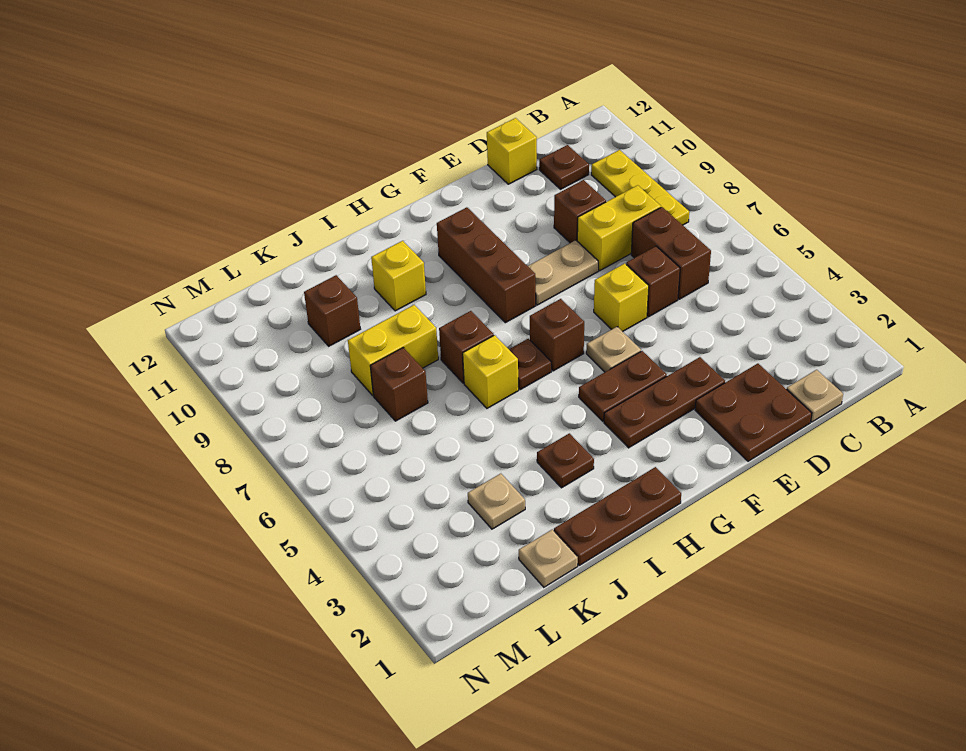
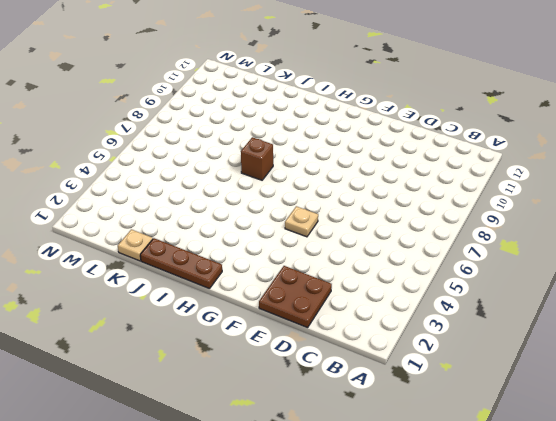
none -> yellow 1x3 plate [591,150,689,225]
none -> tan 1x1 plate [787,370,843,422]
none -> brown 1x2 brick [631,207,711,299]

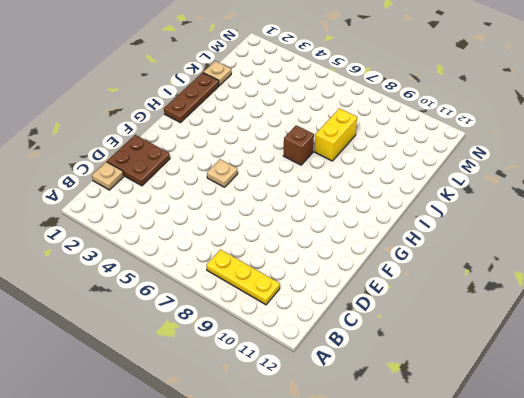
none -> brown 1x2 brick [631,207,711,299]
none -> yellow 1x2 brick [577,185,661,271]
none -> brown 1x1 plate [539,145,589,189]

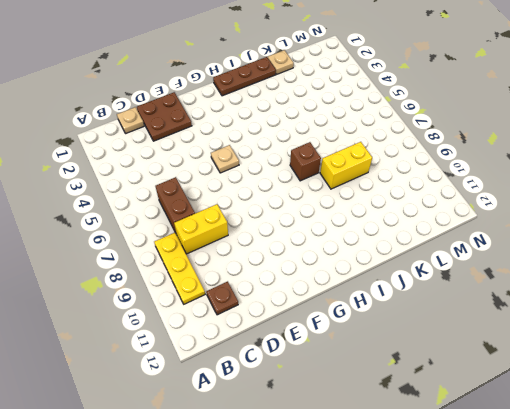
none -> brown 1x1 brick [626,246,680,317]
none -> brown 1x1 brick [554,180,606,243]
none -> yellow 1x1 brick [487,118,537,184]

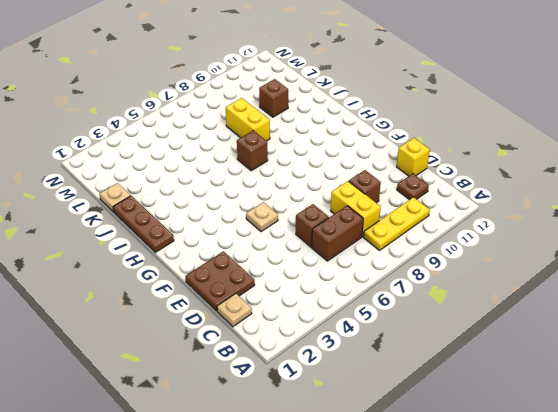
none -> brown 1x3 plate [604,357,725,448]
none -> yellow 1x1 brick [594,263,649,332]
none -> tan 1x2 plate [528,240,598,305]

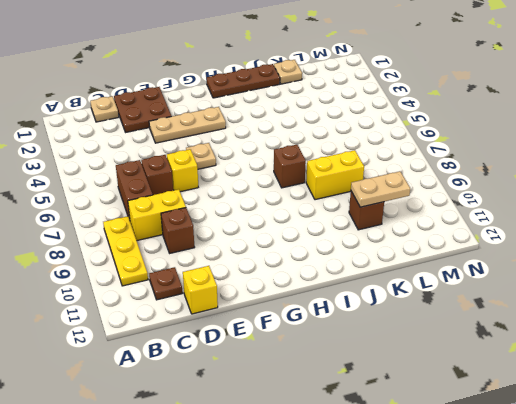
tan 1x3 plate [149,107,226,143] -> brown 1x3 plate [604,357,725,448]
tan 1x2 plate [351,171,410,207] -> tan 1x2 plate moved to [528,240,598,305]
none -> brown 1x2 plate [579,351,667,421]
none -> brown 1x1 brick [530,299,584,371]
none -> brown 1x3 brick [437,207,536,323]

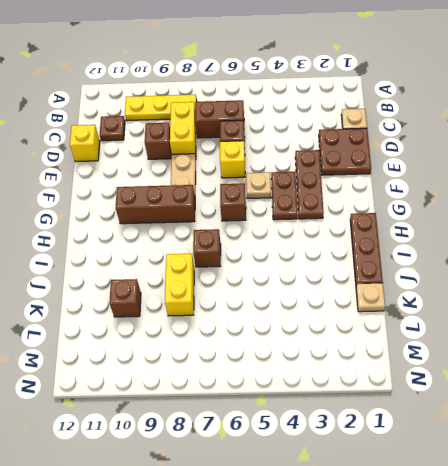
none -> brown 1x1 plate [509,339,551,390]
none -> brown 1x1 plate [537,433,594,488]
none -> yellow 1x1 brick [463,335,519,408]

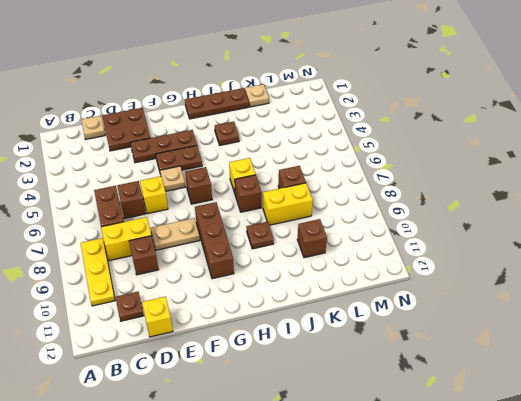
brown 1x1 plate [246,222,274,249] -> brown 1x1 plate moved to [509,339,551,390]
none -> yellow 1x1 brick [371,241,426,311]
none -> tan 1x1 plate [468,474,525,529]

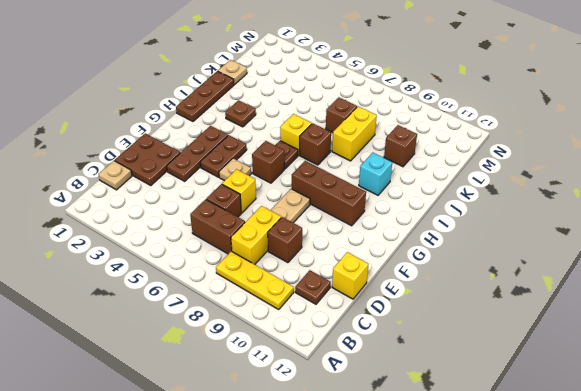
cyan 1x1 brick [359,153,392,195] -> yellow 1x1 brick [371,241,426,311]
none -> tan 1x1 plate [468,474,525,529]

